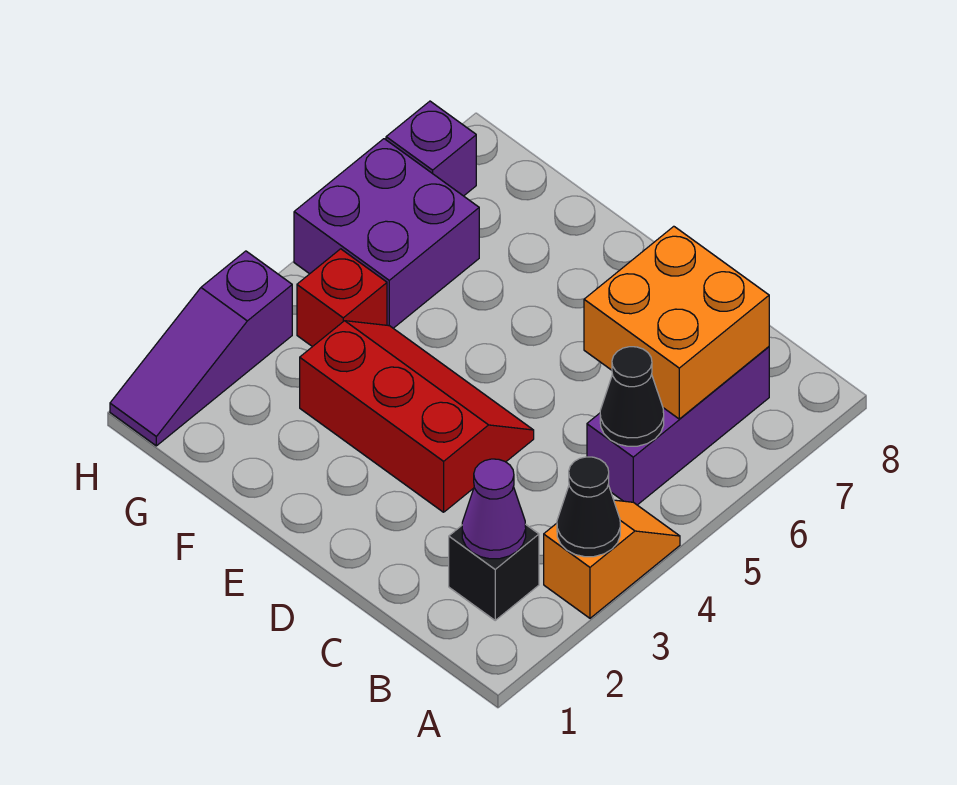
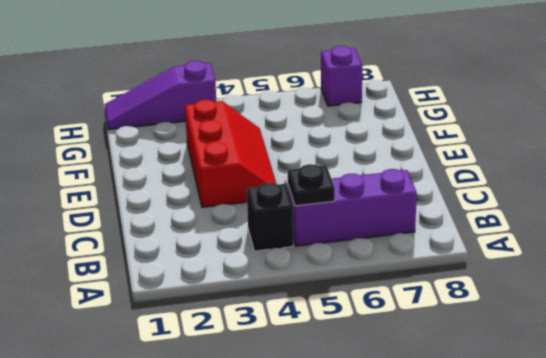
black 1x1 brick [247,183,293,251] -> black 1x1 brick moved to [449,524,539,620]
black 1x1 plate [288,164,335,206] -> black 1x1 cone [600,347,664,446]
none -> orange 1x2 slope [544,500,680,618]
none -> red 1x1 brick [297,249,387,347]
none -> purple 2x2 brick [294,139,479,328]

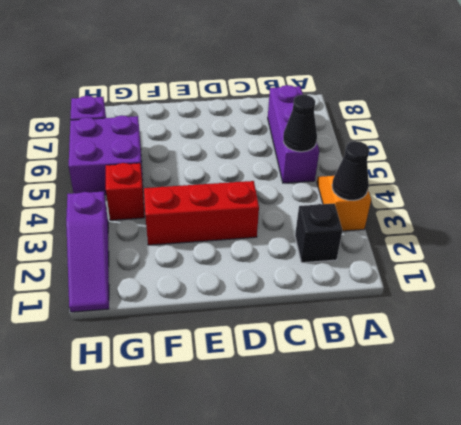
none -> purple 1x1 cone [462,459,526,559]
none -> orange 2x2 brick [584,226,769,419]

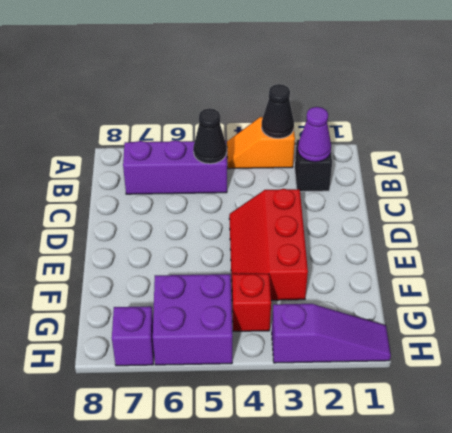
none -> orange 2x2 brick [584,226,769,419]

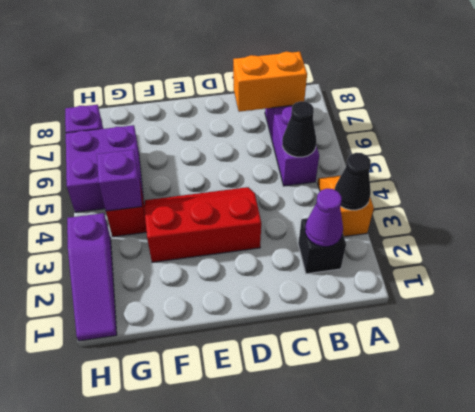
orange 1x2 brick [233,52,307,112] -> orange 2x2 brick [584,226,769,419]
purple 1x1 brick [97,150,142,211] -> none

